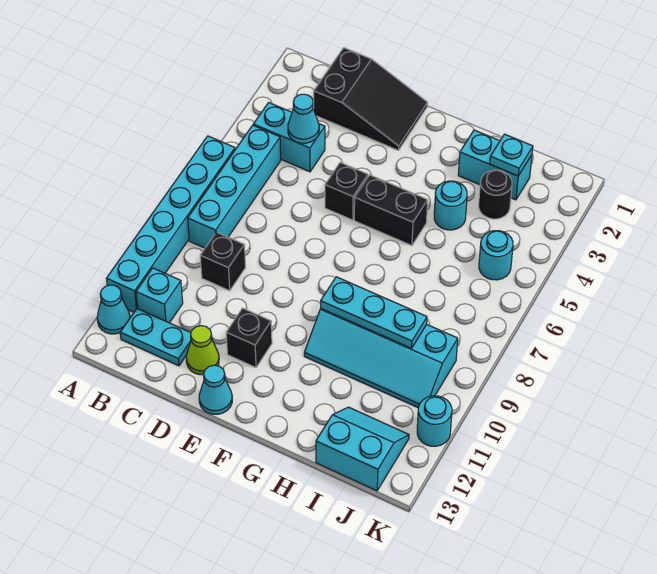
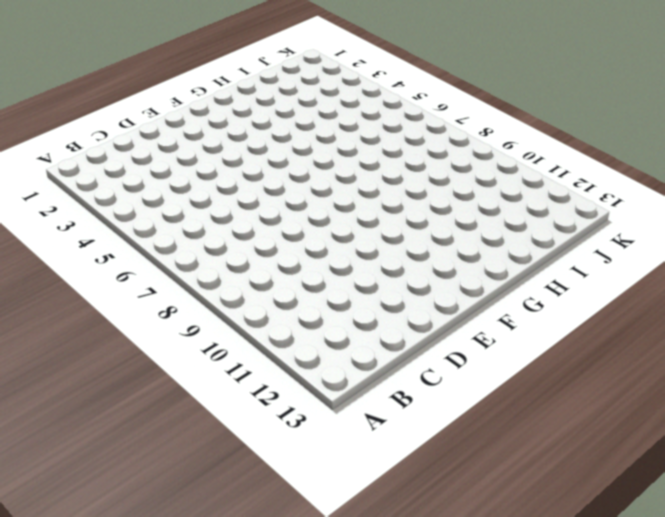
none -> cyan 1x6 brick [106,136,235,312]
none -> cyan 1x1 cone [97,285,130,334]
none -> cyan 1x2 brick [253,103,325,172]

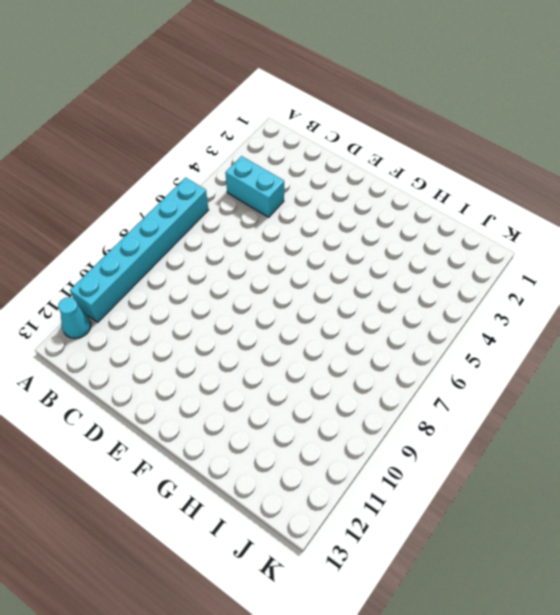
none -> cyan 1x4 brick [188,125,281,248]
none -> cyan 1x1 brick [136,268,183,323]
none -> cyan 1x2 plate [120,309,191,366]

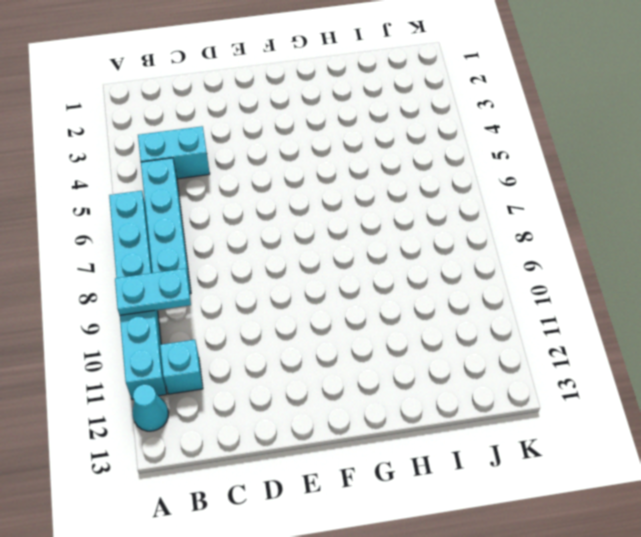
cyan 1x2 plate [115,268,191,315] -> cyan 1x2 plate moved to [120,309,191,366]
none -> black 2x3 slope [313,48,428,150]
none -> black 1x1 brick [200,232,245,291]
none -> lime 1x1 cone [186,326,219,375]

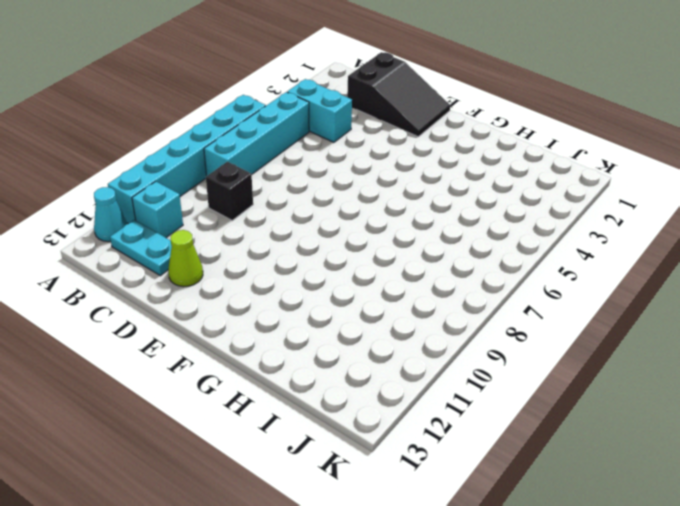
none -> black 1x1 brick [325,162,368,220]
none -> black 1x1 brick [226,308,272,368]
none -> cyan 1x1 cone [199,365,232,414]

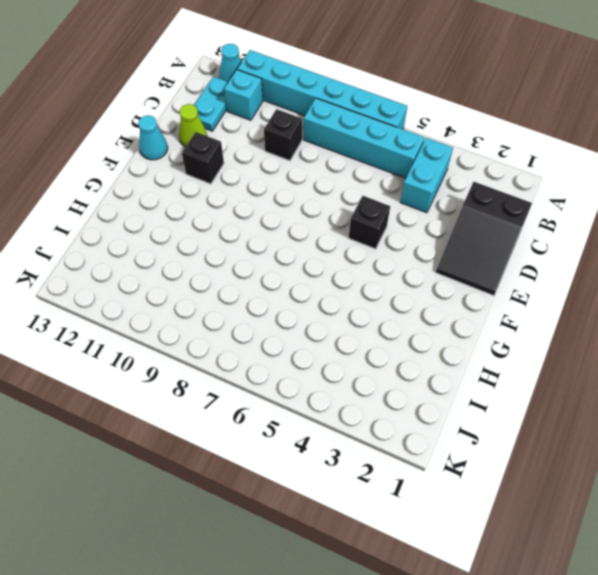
none -> black 1x2 brick [354,175,428,246]
none -> cyan 2x4 slope [304,309,458,407]
none -> cyan 1x2 brick [458,130,532,200]

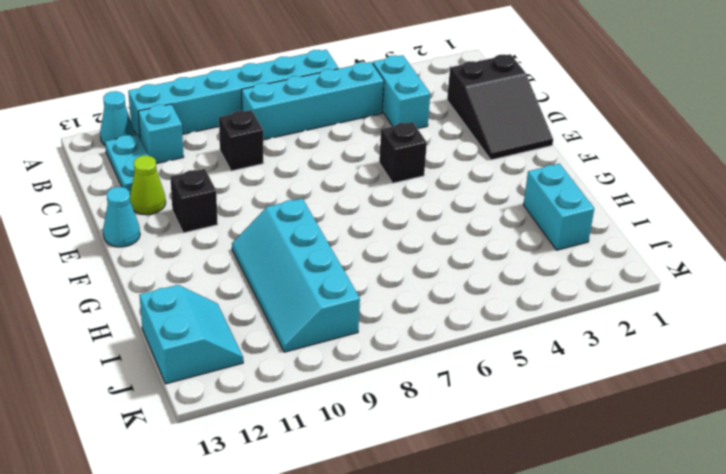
none -> black 1x2 brick [354,175,428,246]
none -> cyan 1x1 round brick [434,181,467,230]
none -> black 1x1 round brick [479,170,512,219]

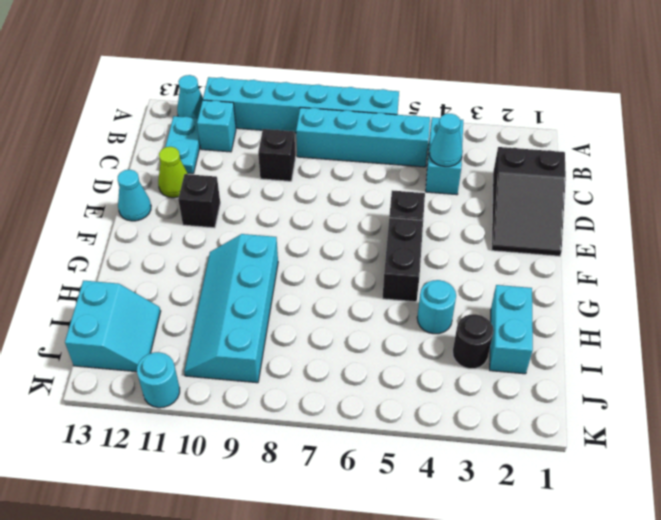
none -> cyan 1x1 round brick [479,231,513,280]
none -> cyan 1x3 plate [321,277,427,348]
none -> cyan 1x1 plate [490,134,533,176]

